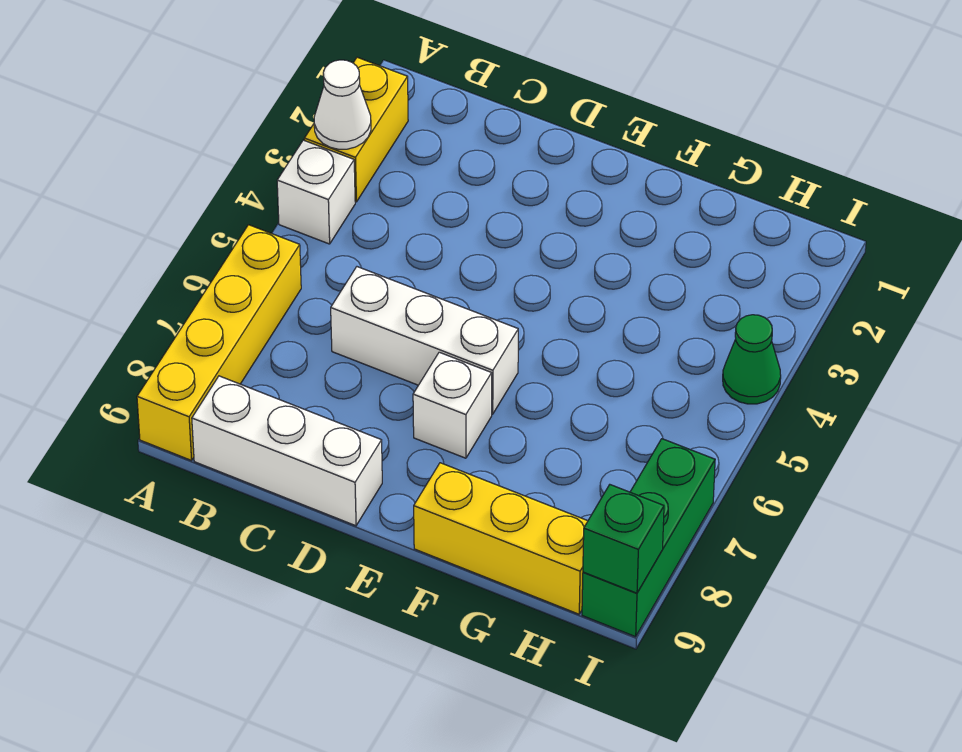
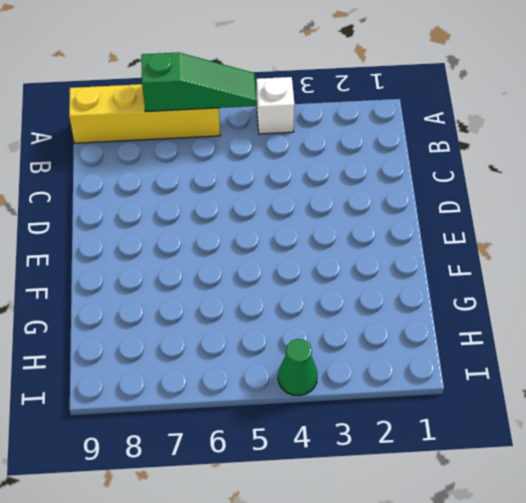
green 1x3 slope [141,52,257,112] -> none
none -> yellow 1x2 brick [304,57,408,202]
none -> white 1x3 brick [192,376,382,526]

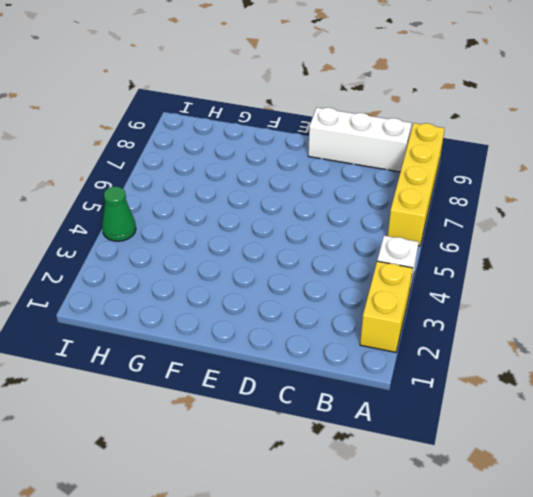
none -> white 1x3 brick [331,267,518,414]
none -> white 1x1 brick [413,352,492,458]

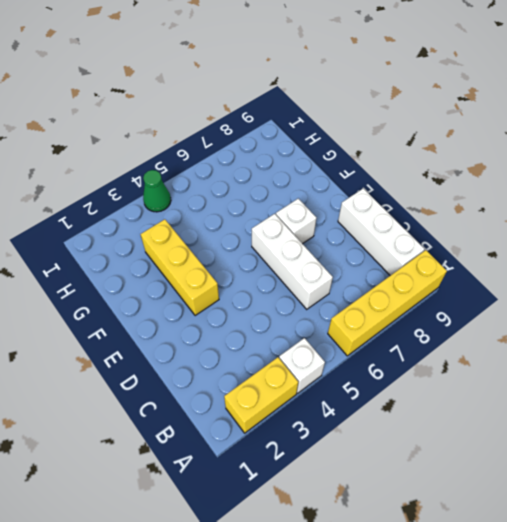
yellow 1x3 brick [140,219,219,316] -> yellow 1x3 brick moved to [414,463,588,614]
none -> green 1x3 brick [582,439,715,637]
none -> white 1x1 cone [314,60,371,149]

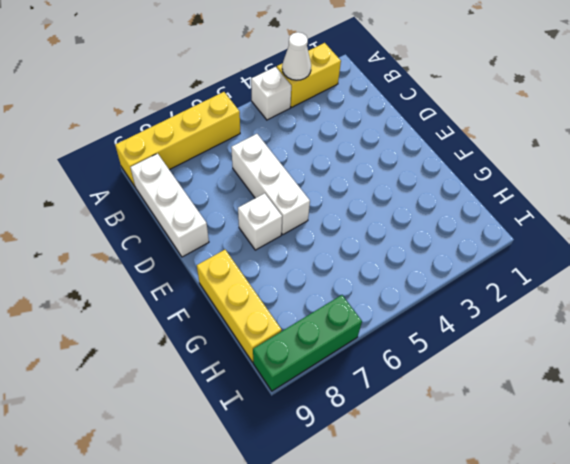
none -> green 1x1 cone [723,315,781,404]
none -> green 1x1 brick [583,485,664,593]

